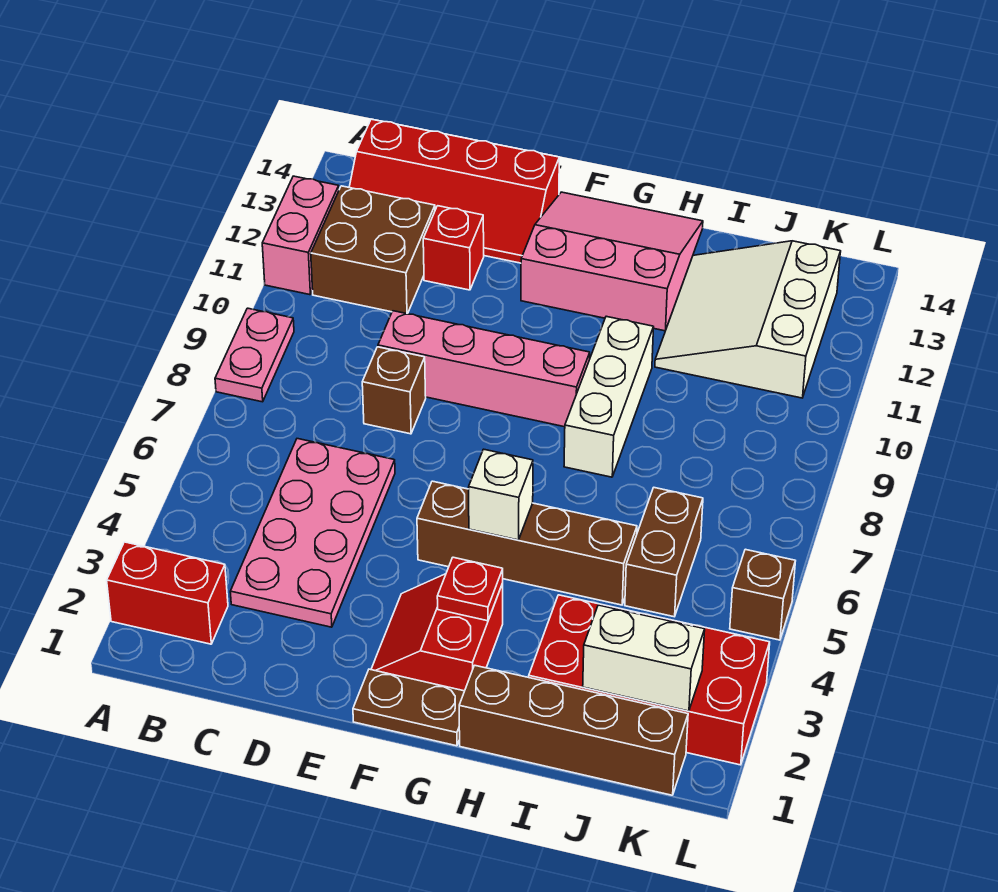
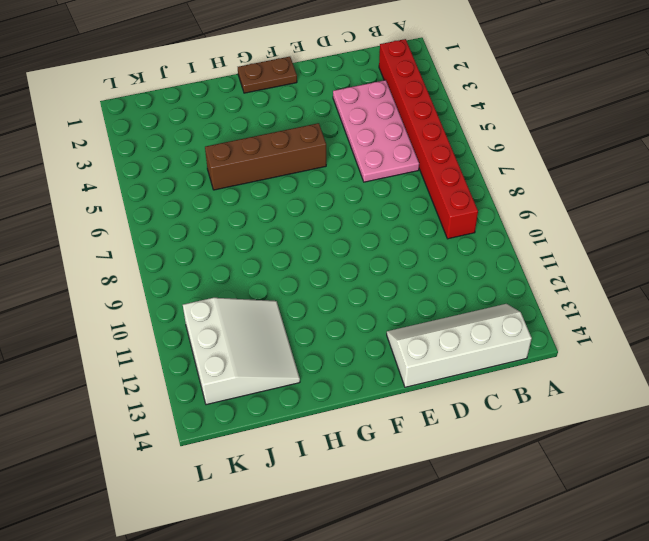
red 1x8 brick [379,39,478,239] -> red 1x2 brick [107,542,228,644]
white 2x4 slope [387,304,532,387] -> red 2x4 slope [349,119,559,263]
none -> pink 1x2 plate [215,308,294,402]
none -> pink 1x2 brick [262,176,339,295]
none -> brown 2x2 brick [311,186,435,314]

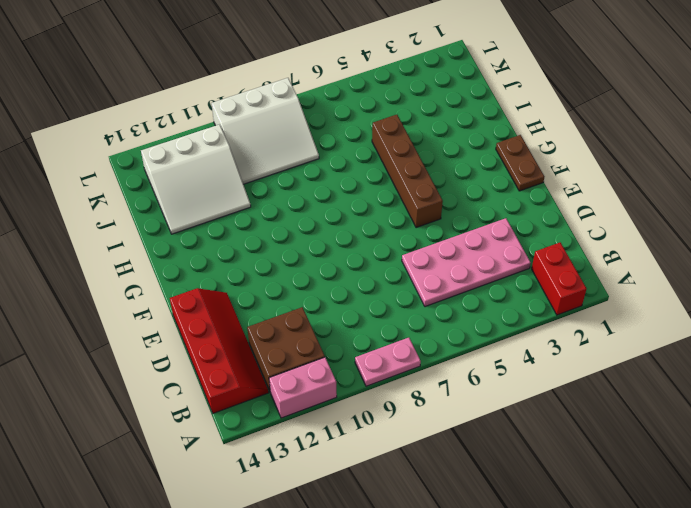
white 3x3 slope [212,78,319,184] -> none
none -> brown 1x1 brick [362,347,426,434]
none -> pink 1x4 brick [378,311,590,427]
none -> red 1x1 brick [423,206,484,290]

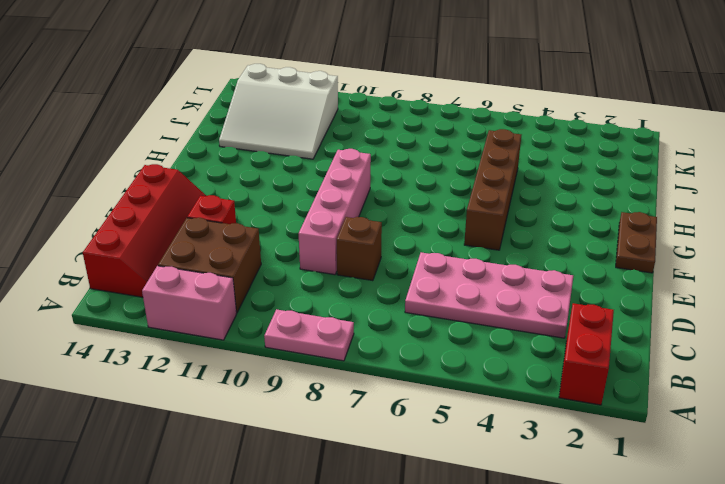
none -> red 2x2 slope [371,574,503,691]
none -> pink 3x3 slope [521,192,703,331]
none -> brown 1x4 brick [459,665,688,795]

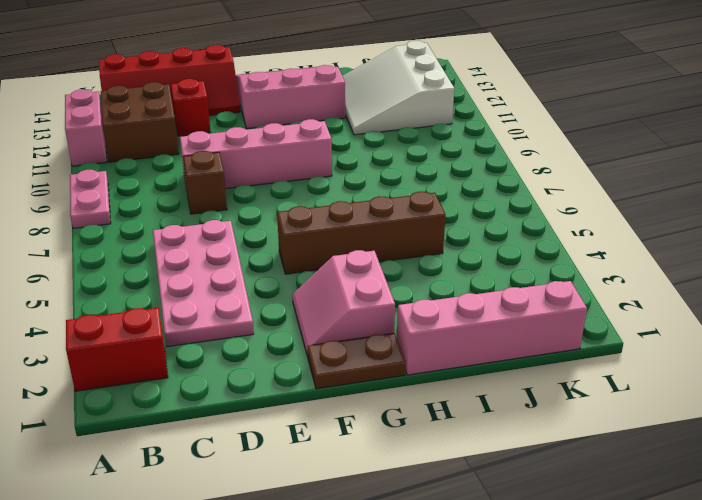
pink 2x2 slope [292,250,395,357] -> red 2x2 slope [371,574,503,691]
pink 1x4 brick [397,281,587,375] -> brown 1x4 brick [459,665,688,795]
none -> white 1x3 brick [564,316,654,477]
none -> red 2x4 brick [529,595,770,765]
none -> brown 1x2 brick [625,488,703,617]

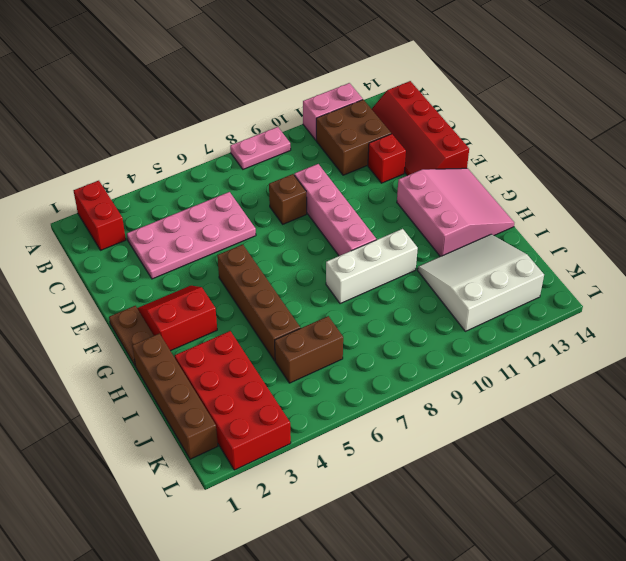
none -> brown 1x1 brick [730,549,795,640]
none -> red 1x1 plate [437,557,503,621]
none -> white 1x1 brick [469,449,533,540]

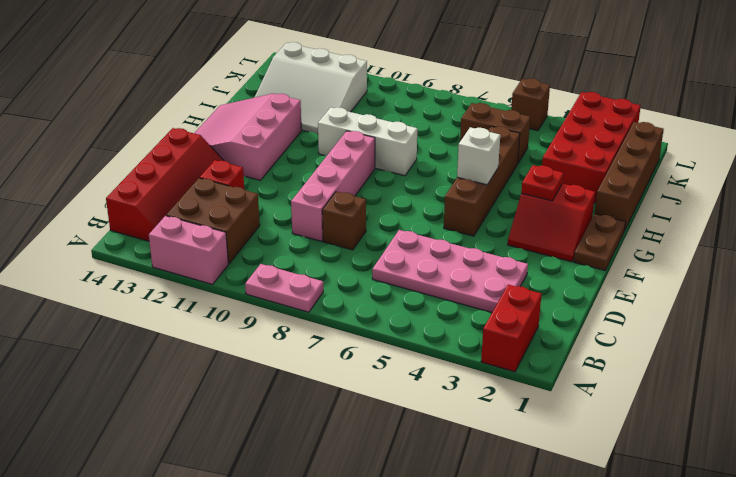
none -> white 1x2 brick [583,605,705,711]

